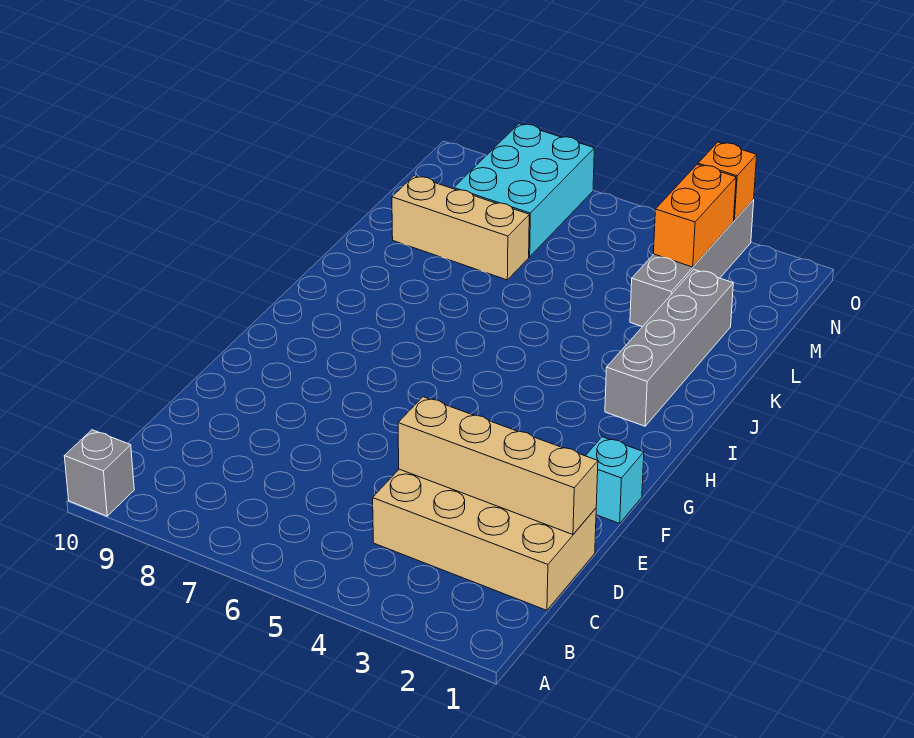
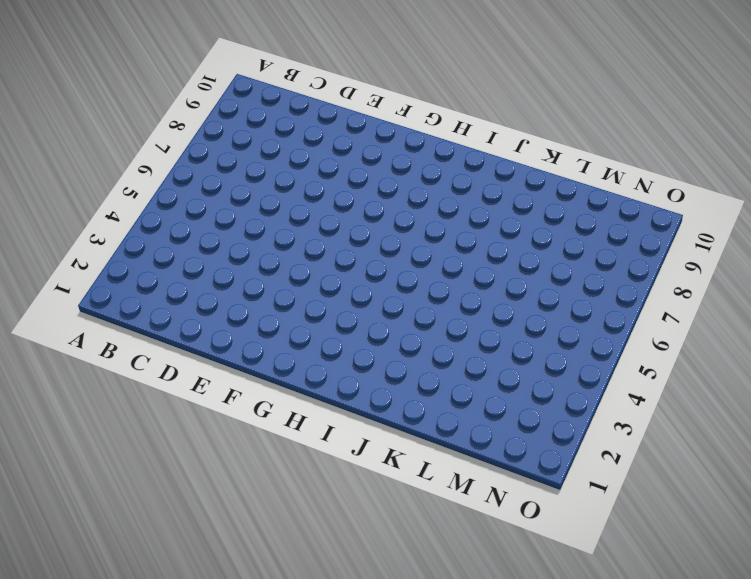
none -> grey 1x1 brick [64,430,134,516]
none -> tan 2x4 brick [373,469,596,610]

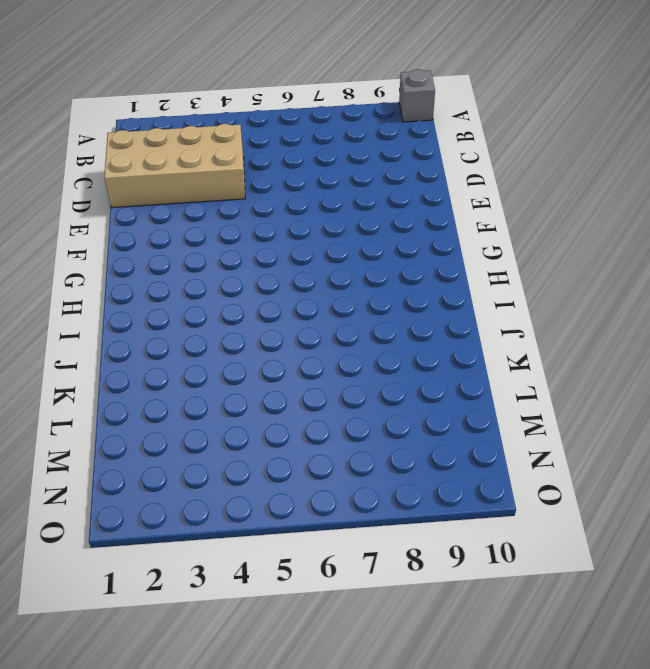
none -> cyan 1x1 brick [586,437,644,523]
none -> grey 1x4 brick [605,270,733,426]

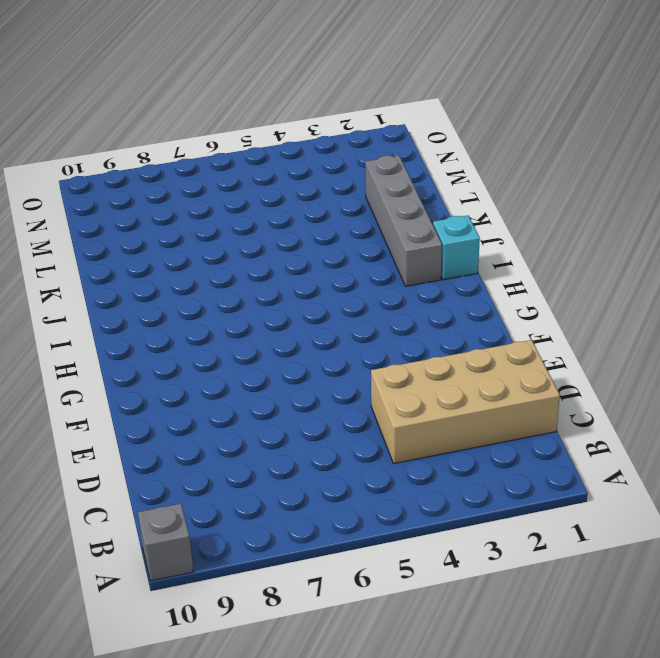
cyan 1x1 brick [433,215,480,280] -> cyan 1x1 brick moved to [586,437,644,523]
none -> grey 1x4 brick [630,200,754,327]
none -> tan 1x3 brick [392,176,529,280]

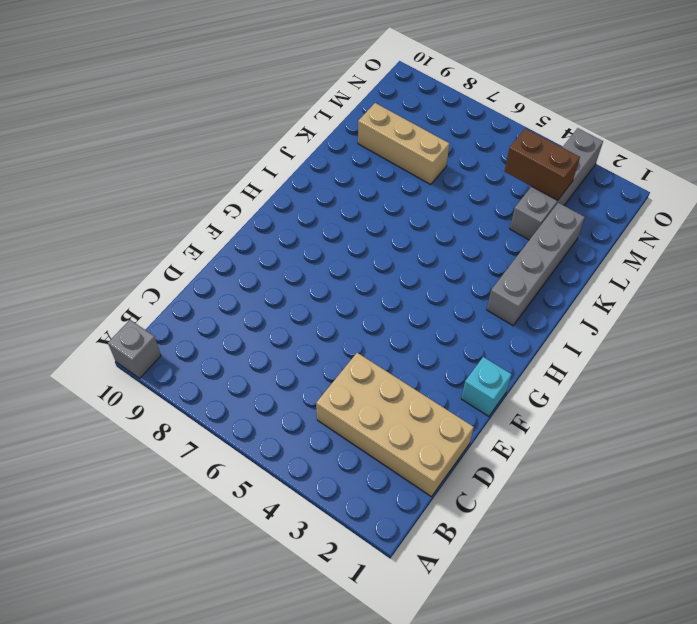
brown 1x2 brick [505,128,580,200] -> orange 1x2 brick [654,164,736,267]
none -> cyan 2x3 brick [454,124,594,257]
none -> tan 1x4 brick [398,397,598,535]

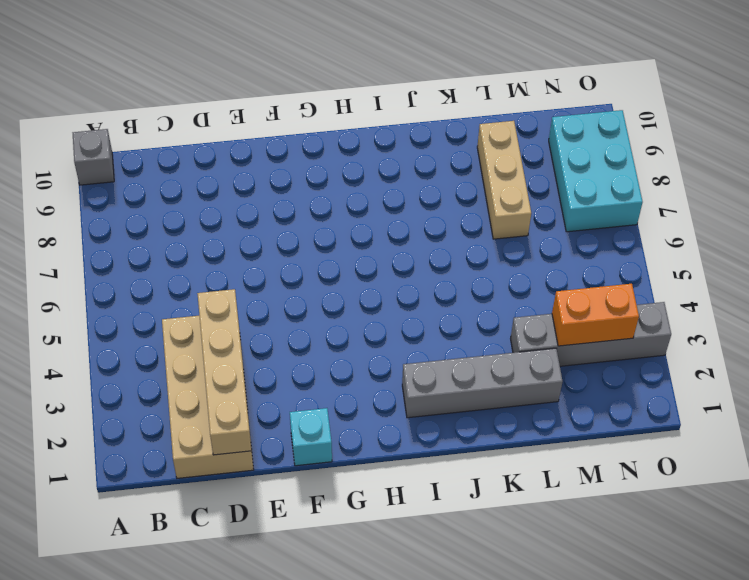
cyan 2x3 brick [549,110,643,232] -> cyan 2x3 brick turned to [454,124,594,257]
none -> orange 1x1 brick [698,142,757,220]

